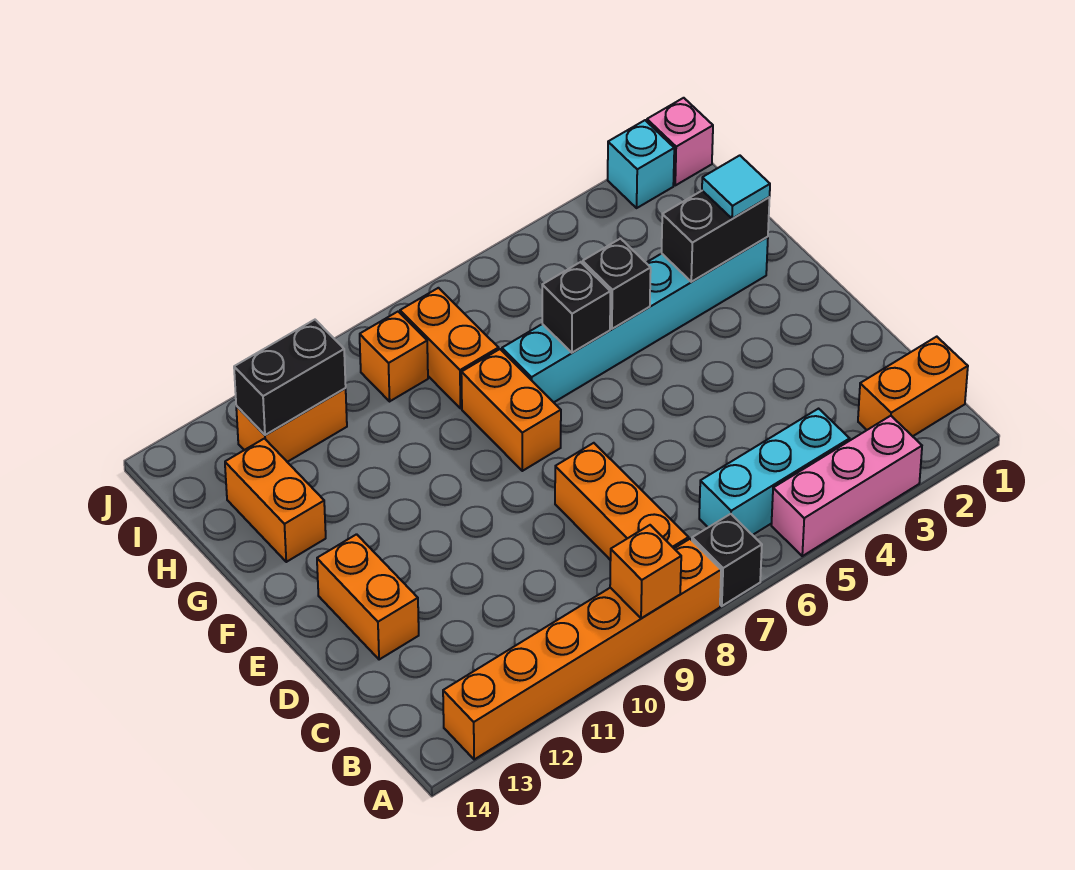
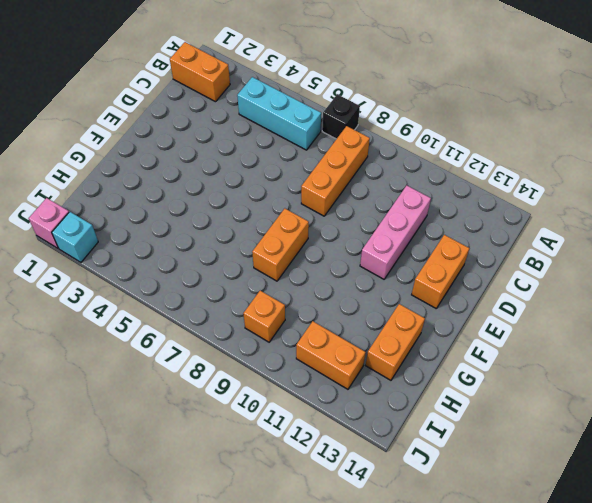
pink 1x3 brick [360,185,431,279] -> pink 1x3 brick turned to [771,416,922,556]
none -> orange 1x6 brick [443,539,721,760]
none -> cyan 1x6 brick [502,237,768,402]
none -> orange 1x2 brick [400,288,499,408]

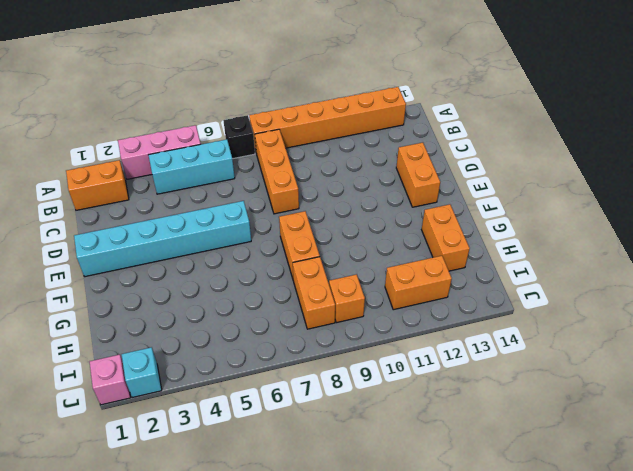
cyan 1x6 brick [74,201,251,277] -> cyan 1x6 brick moved to [502,237,768,402]
none -> orange 1x1 brick [610,525,681,618]
none -> black 1x2 brick [662,191,770,282]
none -> black 1x1 brick [582,239,651,329]

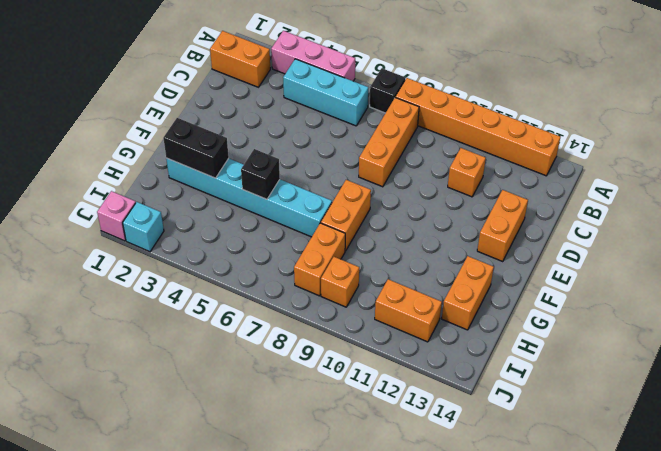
orange 1x1 brick [448,148,486,197] -> orange 1x1 brick moved to [610,525,681,618]
none -> black 1x1 brick [542,262,610,353]
none -> black 1x2 brick [234,320,346,435]
none -> cyan 1x1 tile [702,155,770,219]

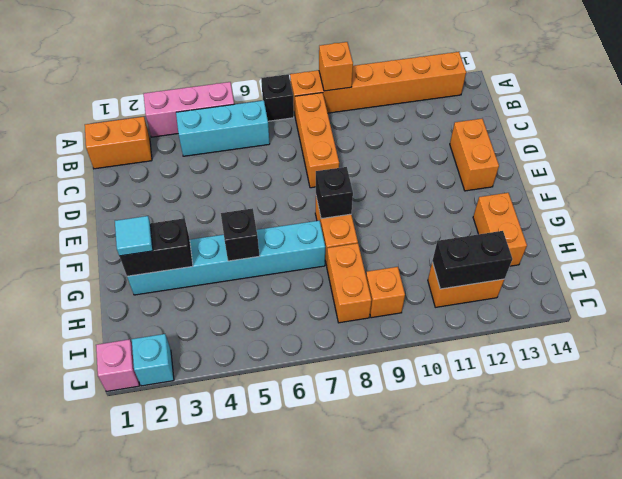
black 1x1 brick [316,167,353,219] -> black 1x1 brick moved to [542,262,610,353]

